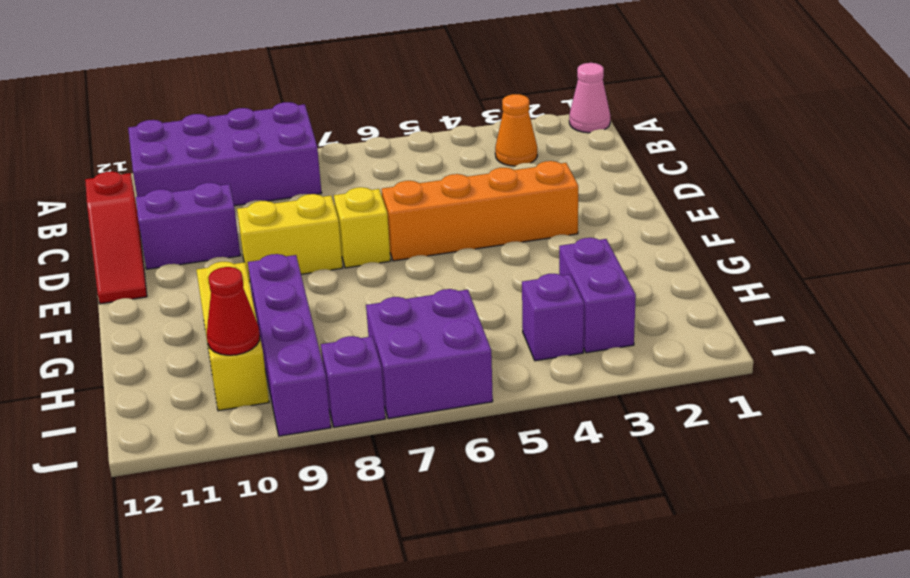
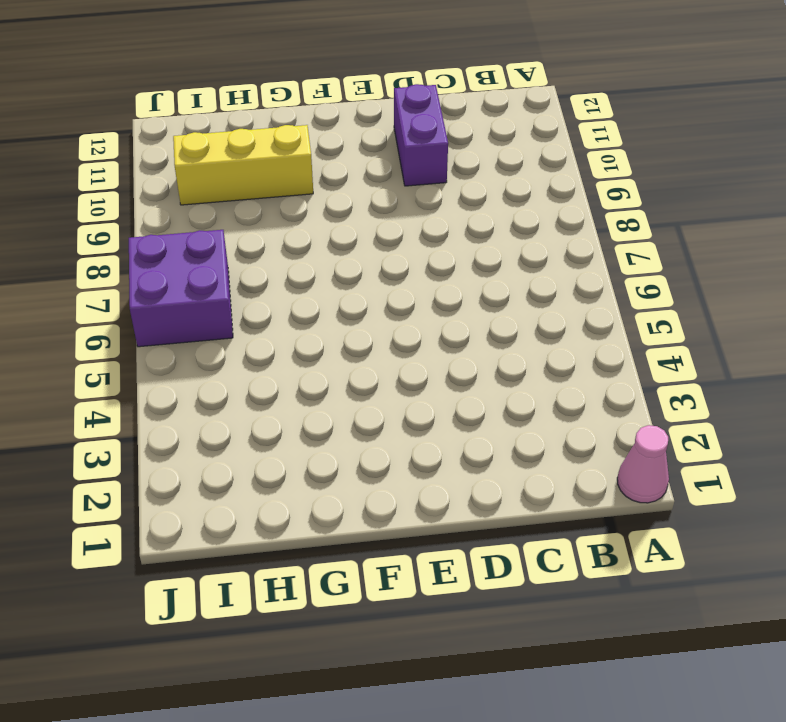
none -> purple 2x4 brick [128,102,322,206]
none -> orange 1x1 cone [495,94,537,166]
none -> red 1x3 slope [85,171,147,304]

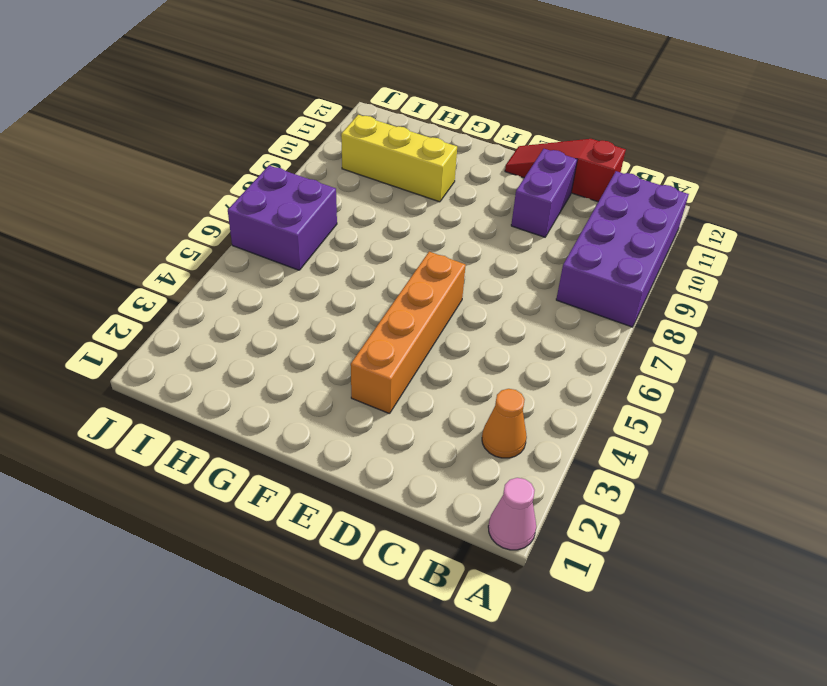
none -> yellow 1x1 brick [334,187,391,268]
none -> yellow 1x2 brick [237,194,343,282]
none -> purple 1x4 brick [248,254,331,436]

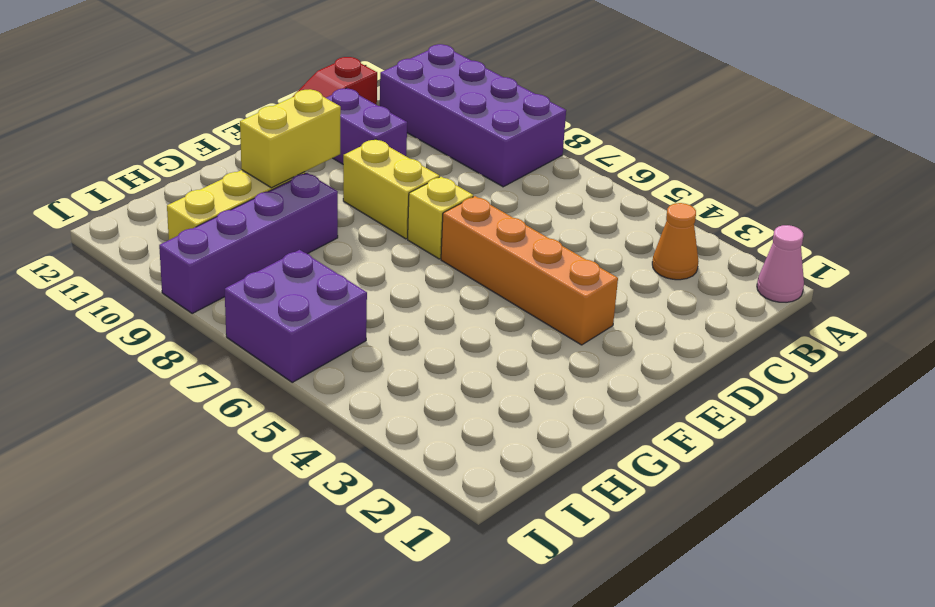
yellow 1x2 brick [240,90,341,188] -> none
none -> purple 1x2 brick [559,238,636,353]
none -> purple 1x1 brick [522,274,584,361]
none -> purple 1x1 brick [321,336,385,427]

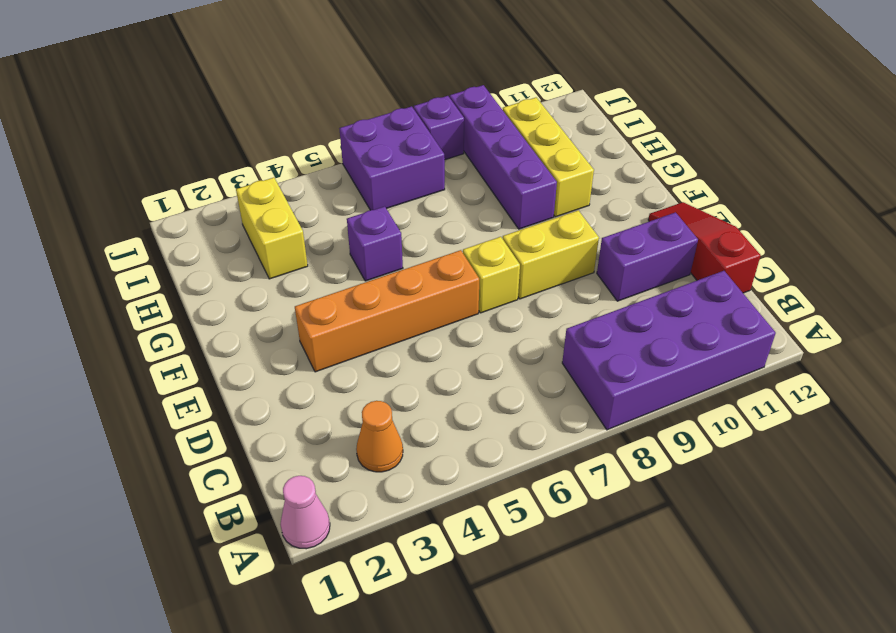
purple 1x1 brick [347,206,403,281] -> purple 1x1 brick moved to [522,274,584,361]
yellow 1x2 brick [236,178,308,279] -> purple 1x2 brick [559,238,636,353]
none -> red 1x1 cone [206,267,260,355]

